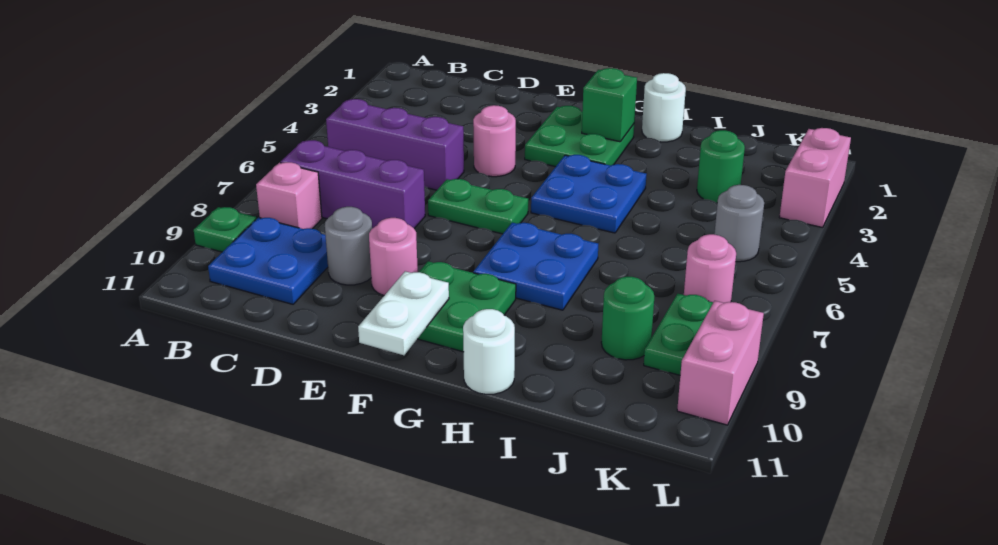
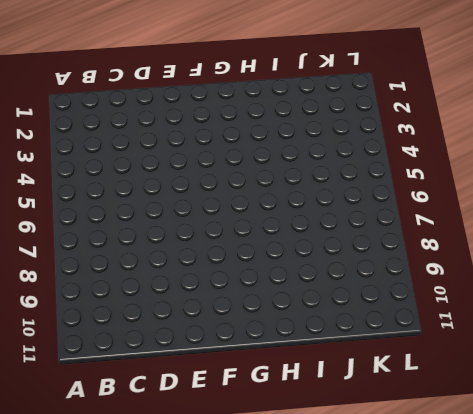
none -> green 1x1 plate [194,207,257,252]
none -> purple 1x3 brick [326,99,464,190]
none -> purple 1x3 brick [281,140,425,229]

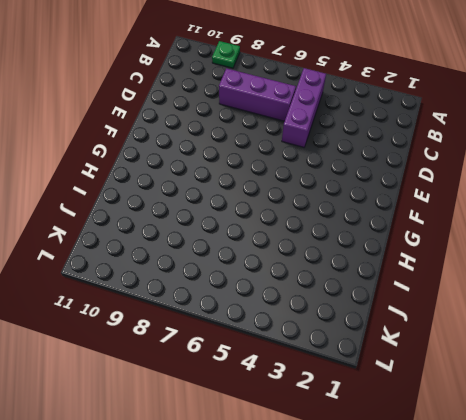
purple 1x3 brick [219,68,296,121] -> purple 1x3 brick turned to [281,140,425,229]
none -> pink 1x1 brick [256,162,322,229]
none -> blue 2x2 plate [208,218,328,304]
none -> grey 1x1 round brick [325,207,372,285]

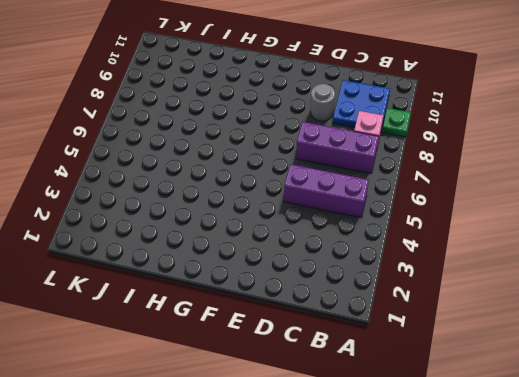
none -> pink 1x1 round brick [473,105,516,177]
none -> green 1x2 plate [428,179,528,234]
none -> pink 1x1 round brick [369,218,418,295]

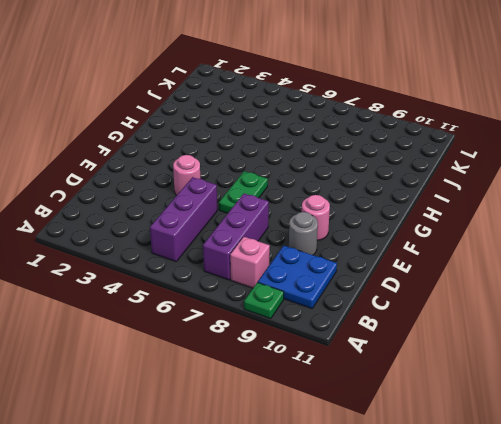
none -> green 2x2 plate [525,106,634,167]
none -> green 2x2 plate [418,261,516,352]
none -> blue 2x2 plate [531,155,647,233]

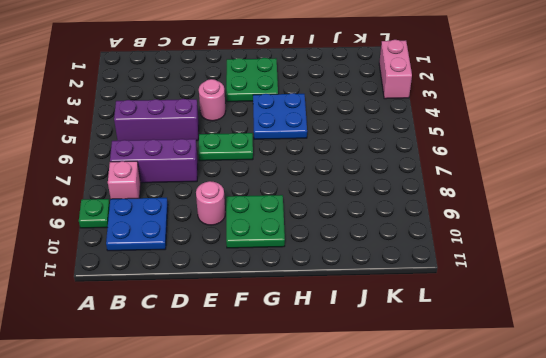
none -> grey 1x1 round brick [325,207,372,285]
none -> blue 2x2 plate [473,223,598,310]
none -> white 1x1 round brick [642,73,686,142]

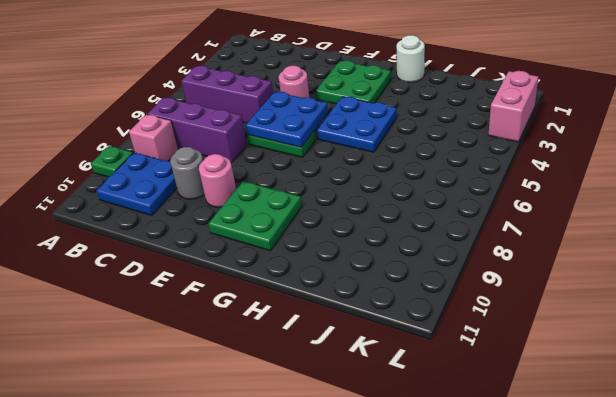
blue 2x2 plate [245,92,328,147] -> blue 2x2 plate moved to [473,223,598,310]
none -> white 1x1 round brick [463,309,515,395]
none -> green 1x1 round brick [697,130,745,203]
none -> green 1x1 round brick [601,277,655,360]

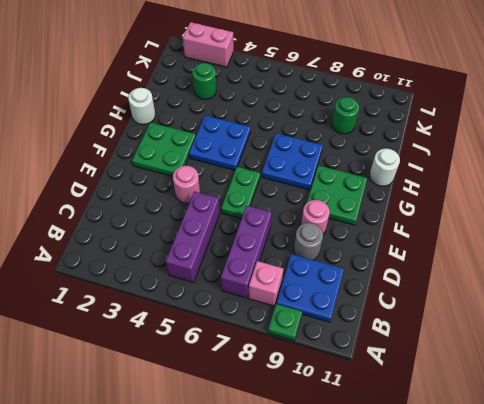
none -> grey 1x1 round brick [714,185,764,262]
none -> pink 1x1 round brick [684,234,736,303]
none -> green 1x2 plate [644,294,713,375]

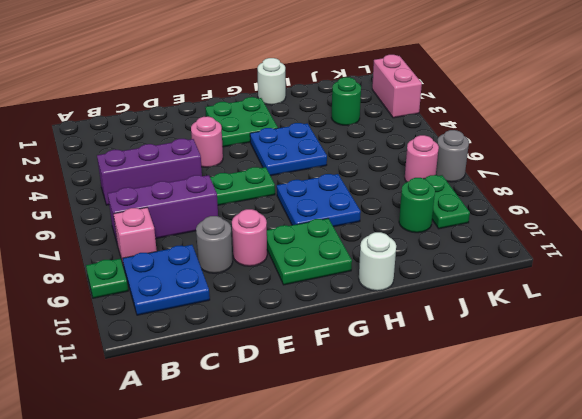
grey 1x1 round brick [436,130,469,182] -> grey 1x1 round brick moved to [714,185,764,262]
none -> pink 1x2 brick [677,301,764,425]
none -> white 1x2 plate [358,271,449,355]
none -> green 1x1 brick [582,68,637,142]

